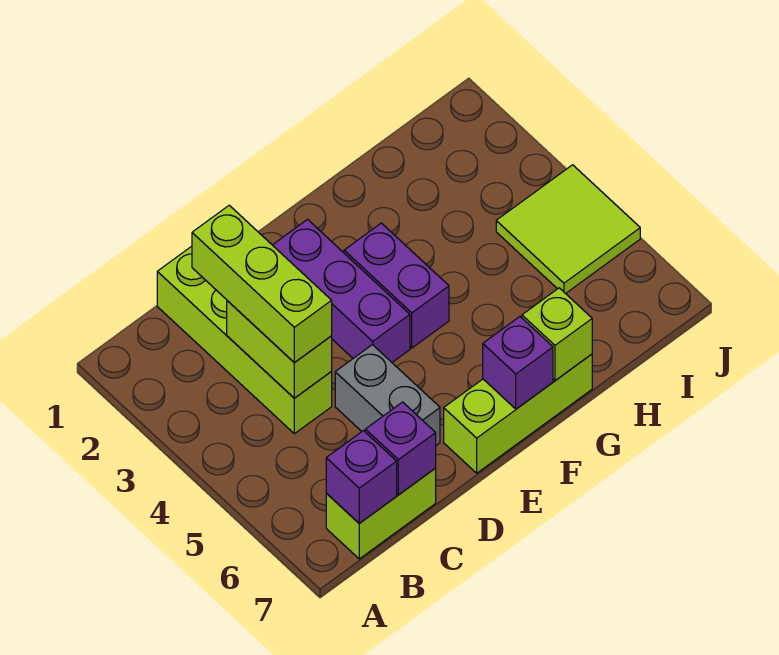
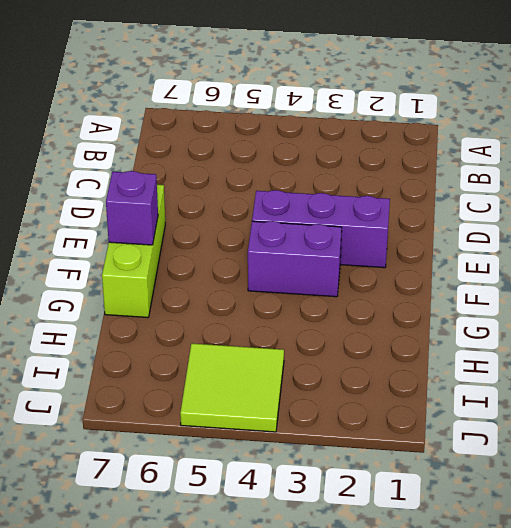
none -> lime 1x2 brick [326,468,436,559]
none -> lime 1x4 brick [157,246,332,434]
none -> grey 1x2 brick [335,345,440,445]

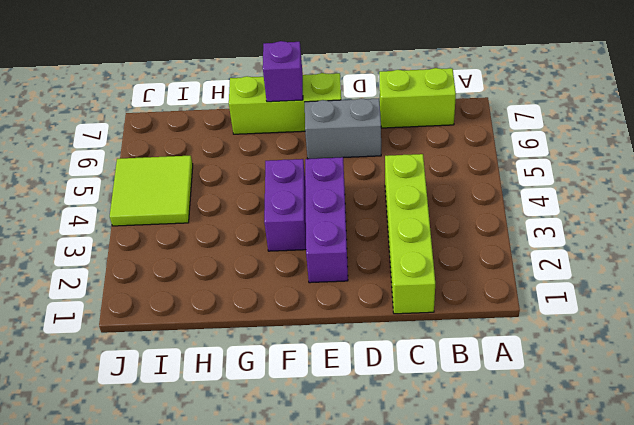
grey 1x2 brick [305,98,381,159] -> grey 1x2 brick turned to [335,345,440,445]
none -> purple 1x1 brick [326,431,397,523]
none -> lime 1x2 brick [227,301,332,398]
none -> purple 1x1 brick [365,402,436,495]

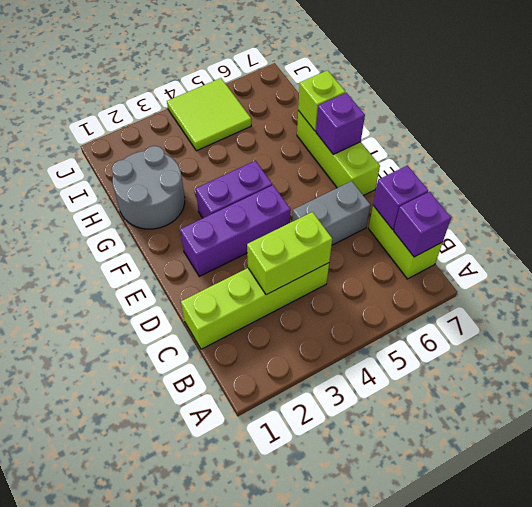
grey 2x2 round brick [112,146,185,229] -> none
none -> lime 1x3 brick [192,205,332,363]

